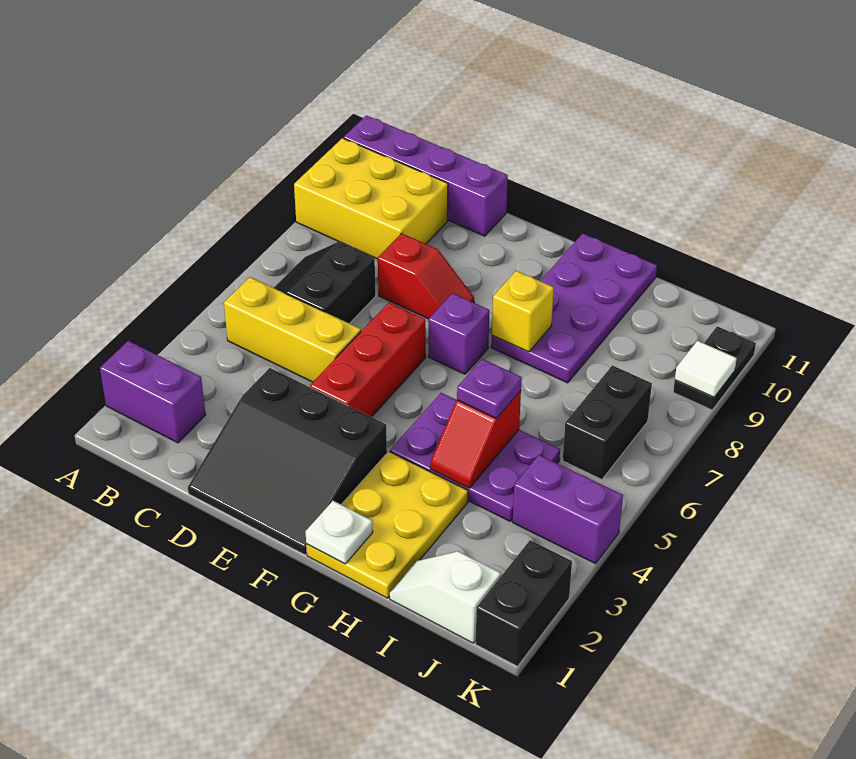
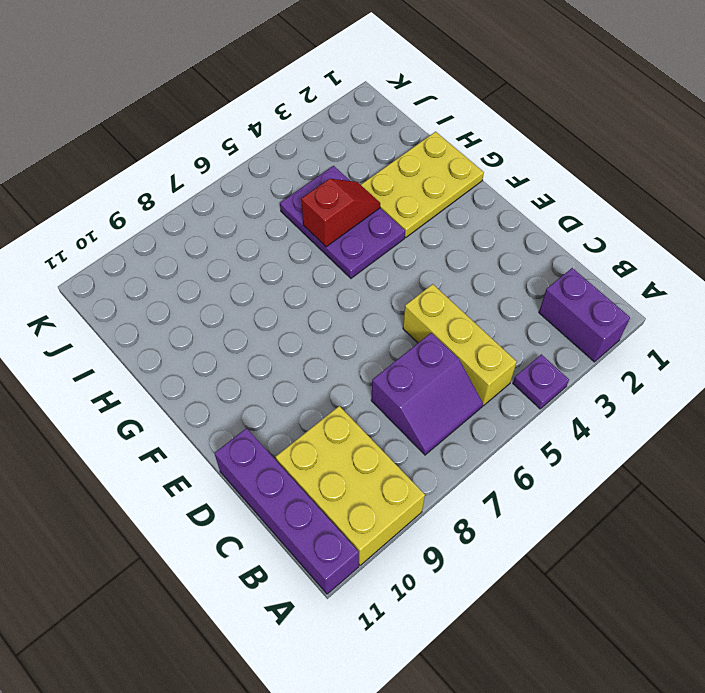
purple 1x1 plate [513,354,569,409] -> purple 1x1 plate moved to [457,359,522,418]
purple 2x2 slope [371,333,483,455] -> black 2x2 slope [274,242,376,324]
none -> black 3x3 slope [188,368,387,555]
none -> red 1x2 slope [378,233,474,319]
none -> red 1x3 brick [310,303,426,417]

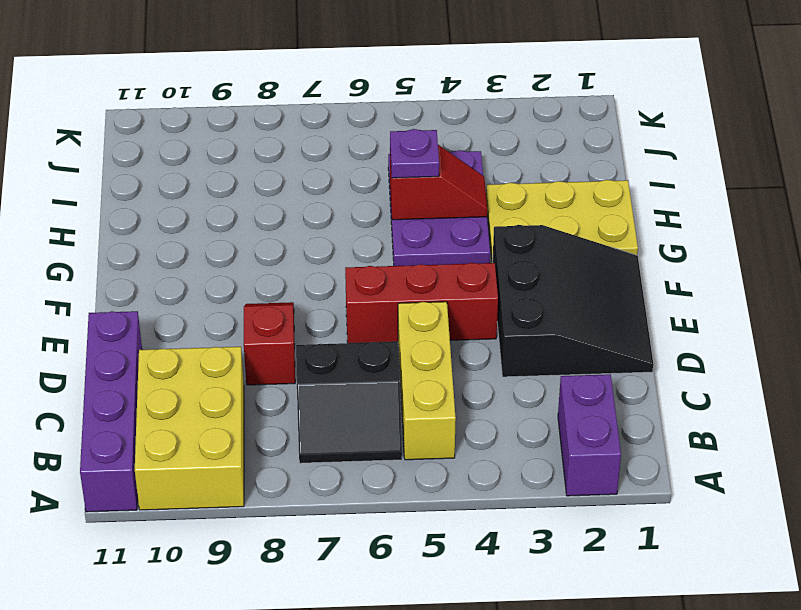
none -> purple 1x1 brick [429,293,489,374]
none -> purple 2x4 plate [491,233,657,383]
none -> white 1x2 slope [390,551,501,643]

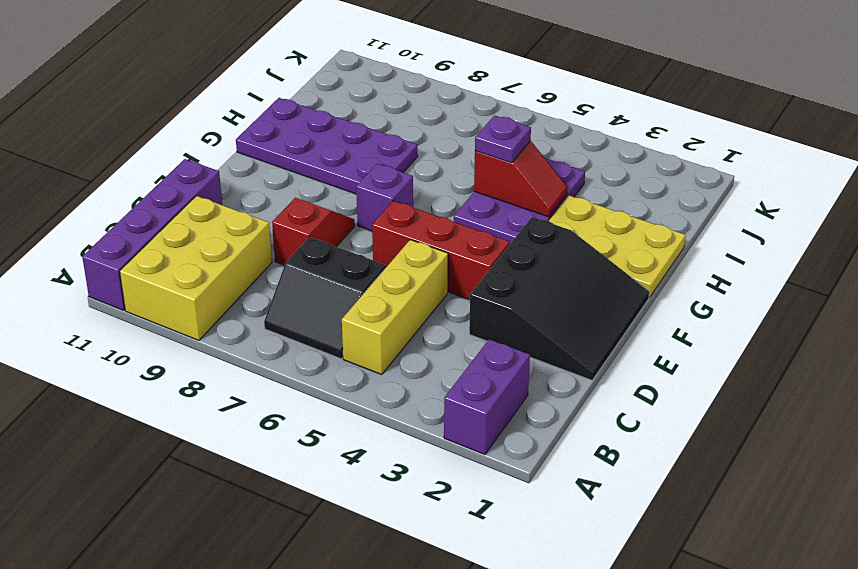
none -> white 1x2 slope [390,551,501,643]
none -> purple 1x2 brick [513,455,623,564]
none -> black 1x2 brick [563,365,652,480]

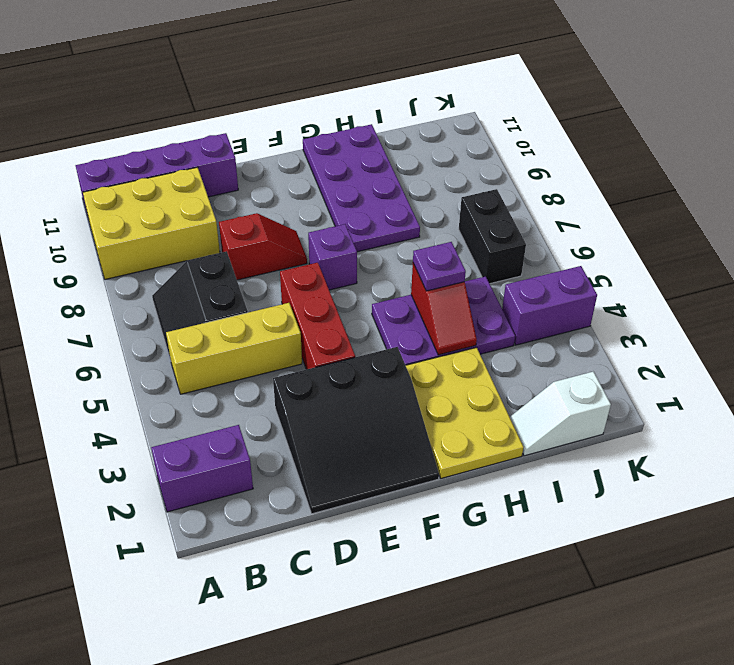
none -> black 1x2 brick [476,540,572,666]
none -> black 1x2 plate [673,326,756,410]
none -> white 1x1 plate [305,501,373,564]

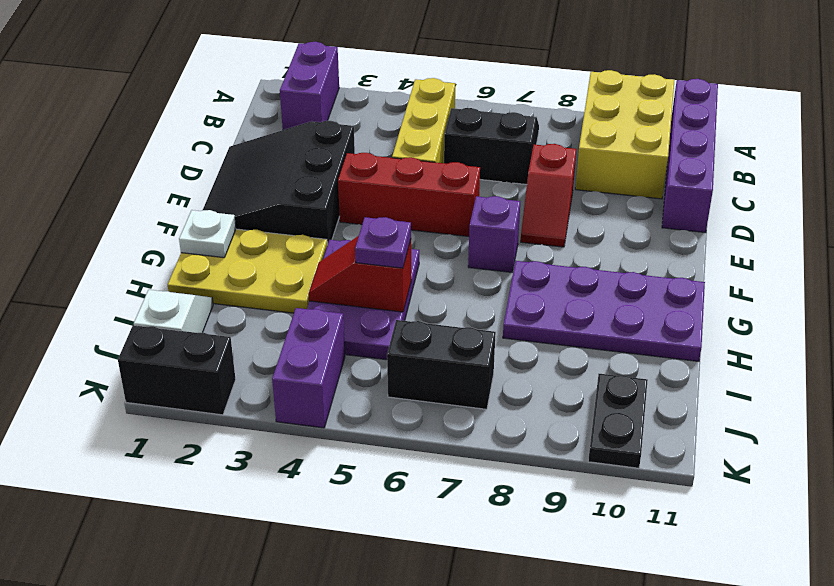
black 1x2 plate [588,374,648,468] -> black 1x2 plate turned to [673,326,756,410]
none -> yellow 1x1 brick [492,271,554,352]
none -> white 1x1 tile [675,341,737,397]

